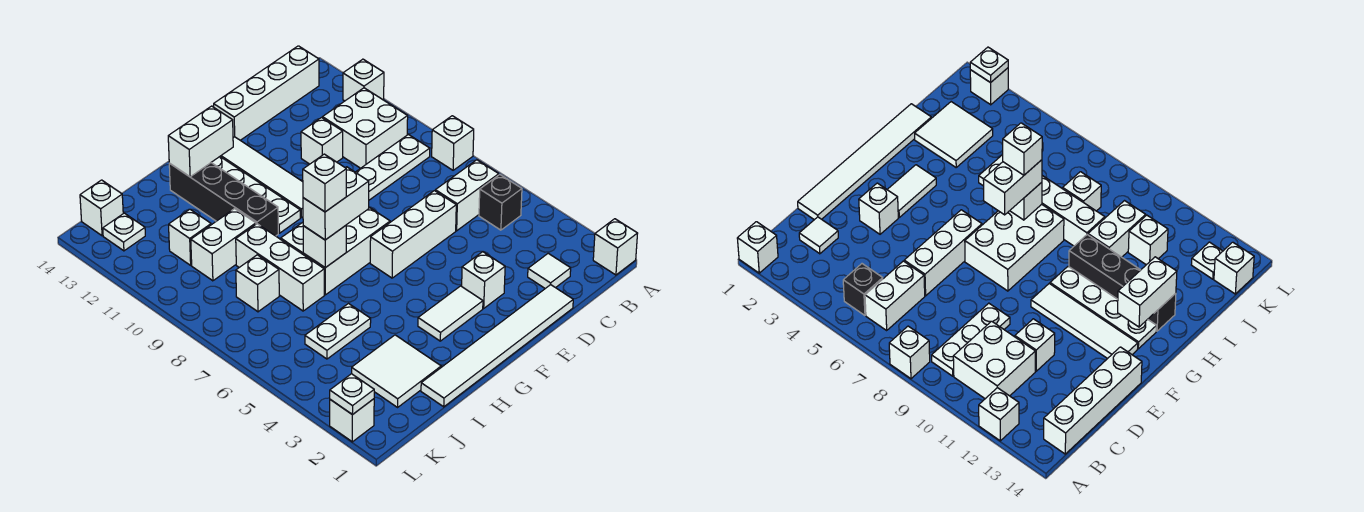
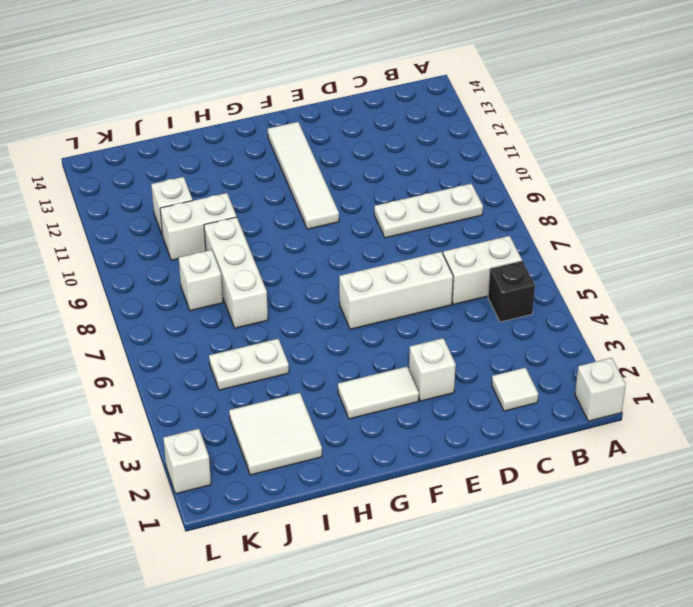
none -> white 1x1 brick [432,116,474,170]
none -> white 1x1 brick [343,59,384,101]
none -> white 2x2 brick [323,88,408,168]
none -> white 1x4 brick [214,46,319,140]

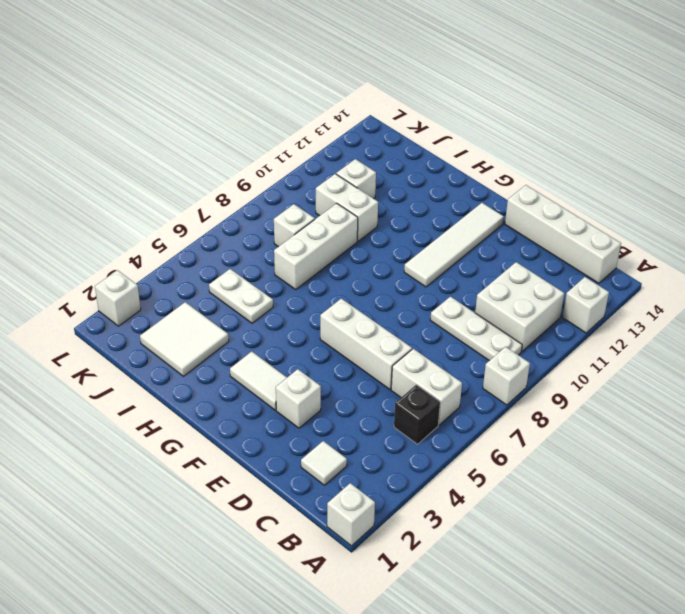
none -> white 1x6 tile [421,285,573,407]
none -> white 1x1 brick [301,118,343,164]
none -> white 2x3 brick [281,207,390,295]
none -> white 1x4 plate [211,157,300,233]

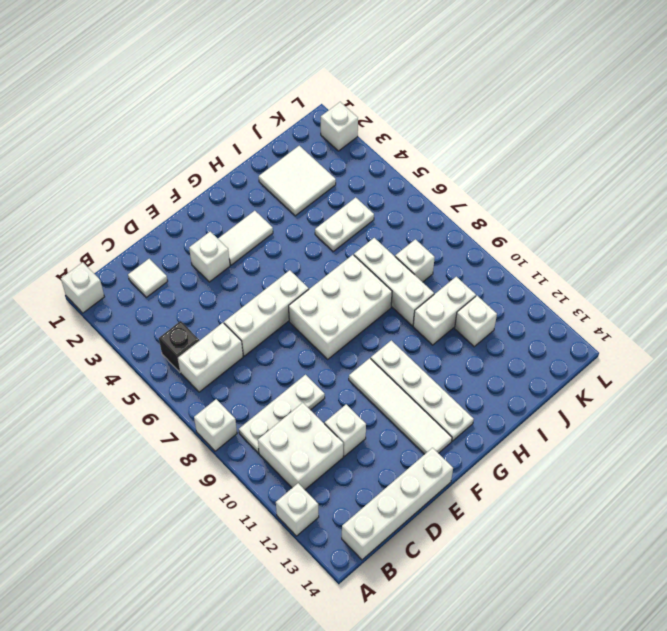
none -> white 1x6 tile [421,285,573,407]
none -> black 1x4 brick [169,163,278,236]
none -> white 1x1 plate [103,213,145,251]
none -> white 1x1 brick [80,180,123,236]

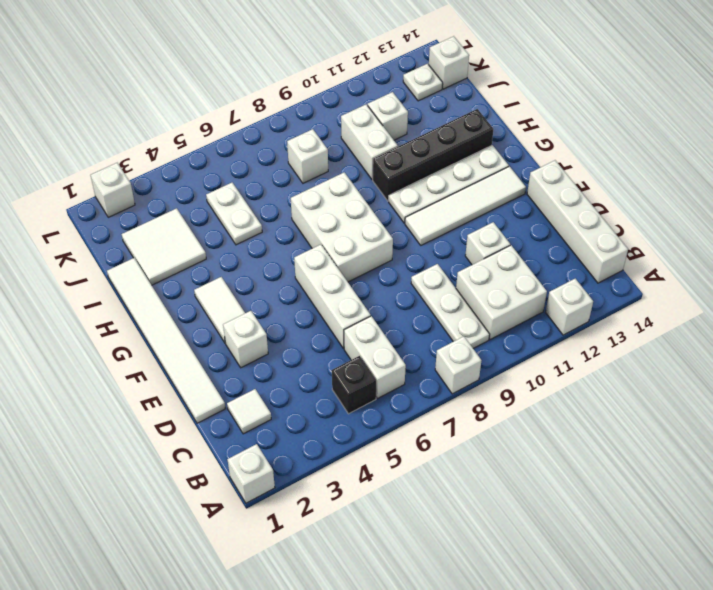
none -> white 1x3 brick [236,224,324,311]
none -> white 1x2 brick [168,106,233,177]
none -> white 1x1 brick [303,226,346,268]
none -> white 1x1 plate [330,374,374,415]

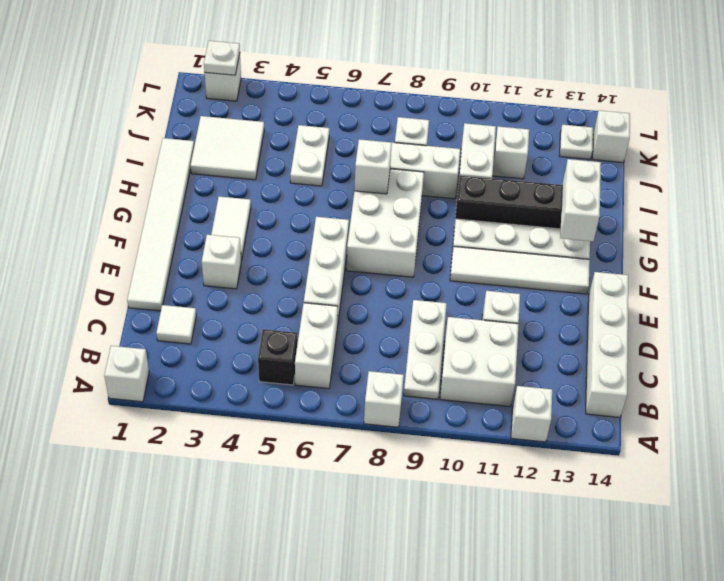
none -> white 1x2 brick [303,167,369,240]
none -> white 1x1 brick [303,154,346,212]

